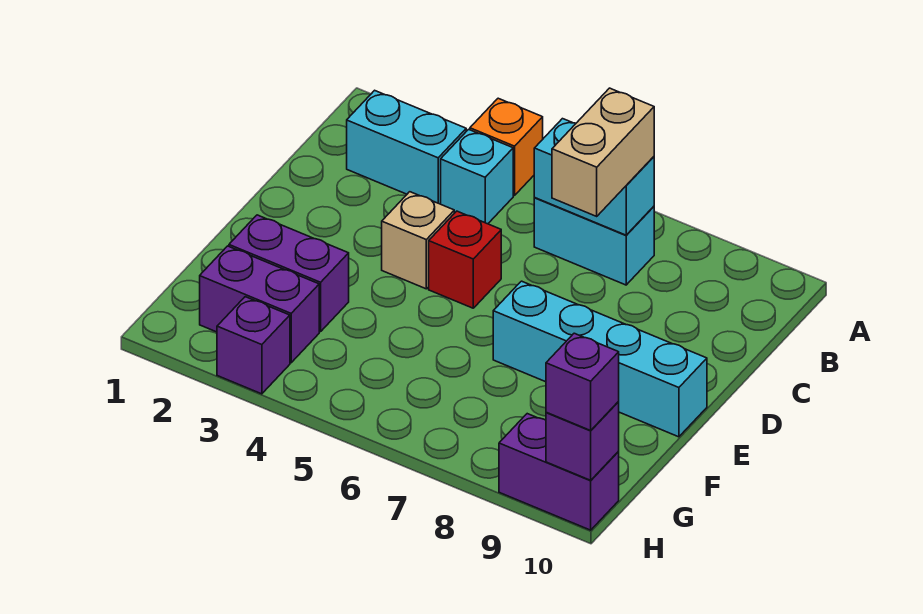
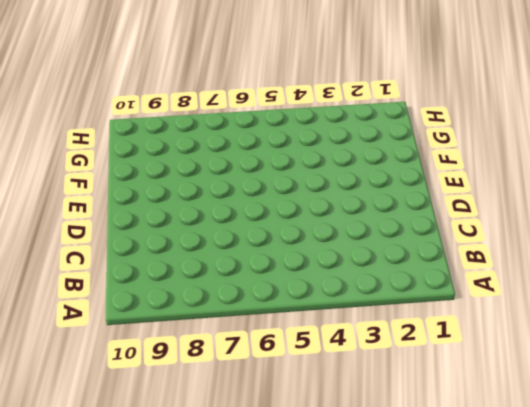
none -> orange 1x1 brick [470,98,543,195]
none -> cyan 1x2 brick [347,90,466,204]
none -> cyan 1x1 brick [441,129,513,224]

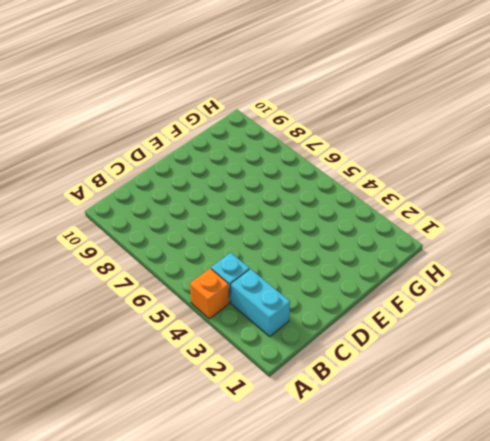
none -> cyan 1x2 brick [534,198,654,285]
none -> tan 1x1 brick [382,192,454,289]
none -> red 1x1 brick [429,211,501,308]

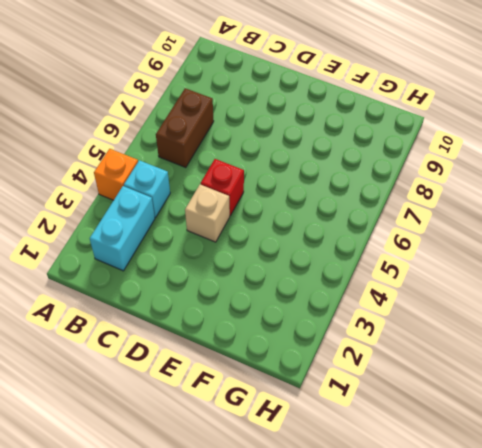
brown 1x2 brick [156,88,214,168] -> cyan 1x2 brick [534,198,654,285]
none -> cyan 1x4 brick [493,281,707,437]
none -> purple 1x2 brick [229,215,349,332]
none -> purple 1x2 brick [200,246,319,363]

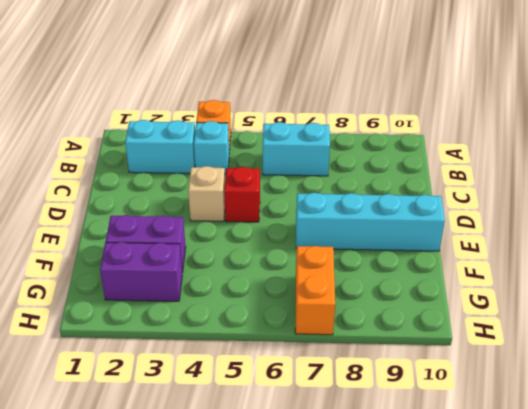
orange 1x2 brick [295,246,335,335] -> none
none -> purple 1x1 brick [217,297,290,394]
none -> purple 1x2 brick [499,414,619,530]
none -> cyan 1x2 brick [534,119,654,235]

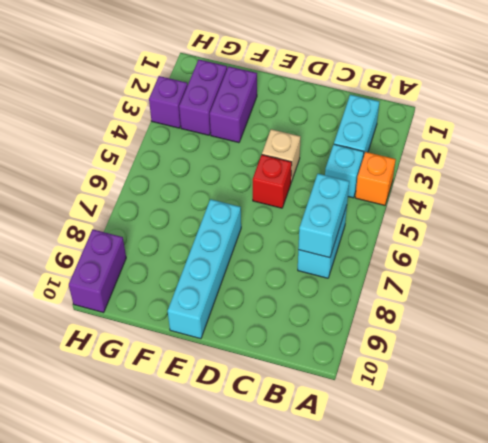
none -> purple 1x1 brick [546,402,619,480]
none -> tan 1x2 brick [552,88,654,216]
none -> purple 1x1 brick [546,333,619,430]

